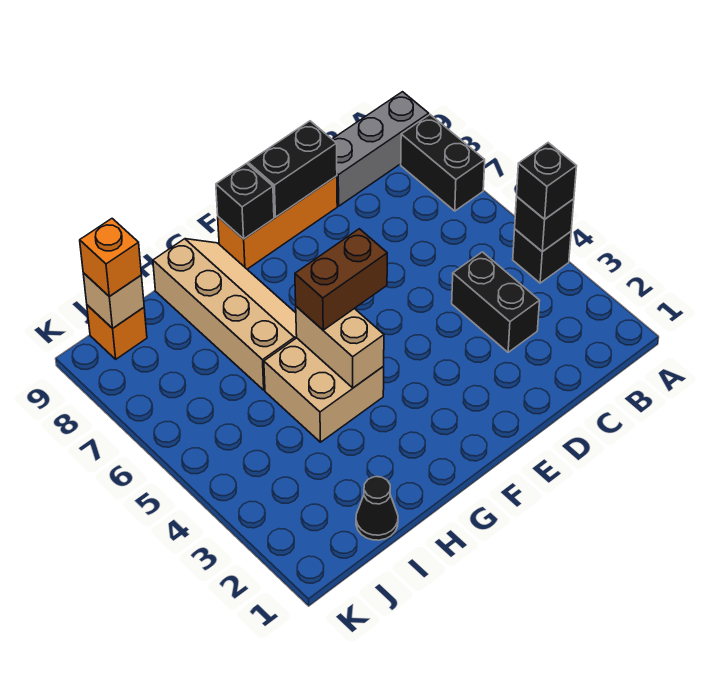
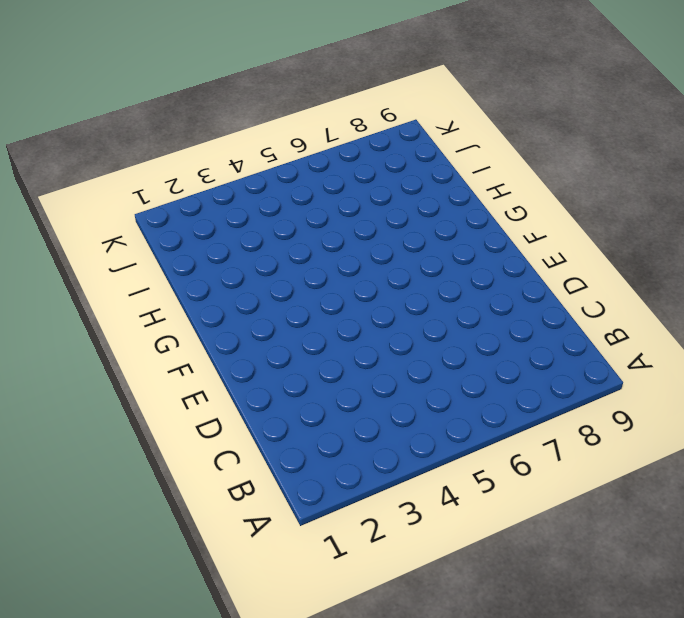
none -> black 1x1 brick [513,229,571,283]
none -> black 1x2 brick [401,115,485,211]
none -> grey 1x3 brick [332,92,429,206]

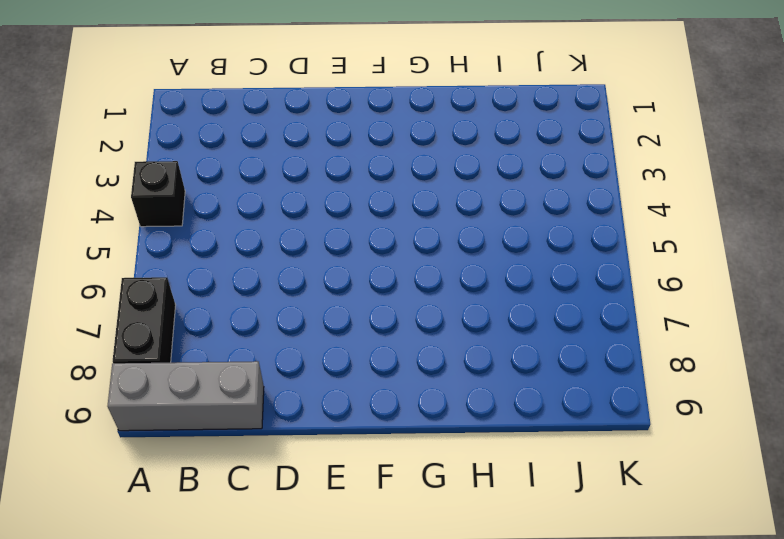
none -> black 1x2 brick [452,252,540,352]
none -> orange 1x3 brick [218,176,337,269]
none -> tan 2x2 brick [264,338,384,442]

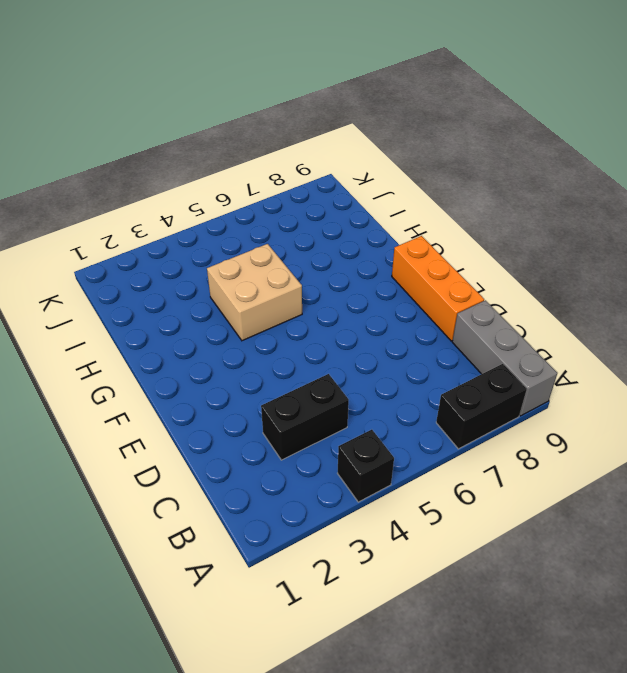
none -> tan 2x4 slope [153,239,297,390]
none -> black 1x1 cone [356,477,398,540]
none -> orange 1x1 brick [87,305,147,359]

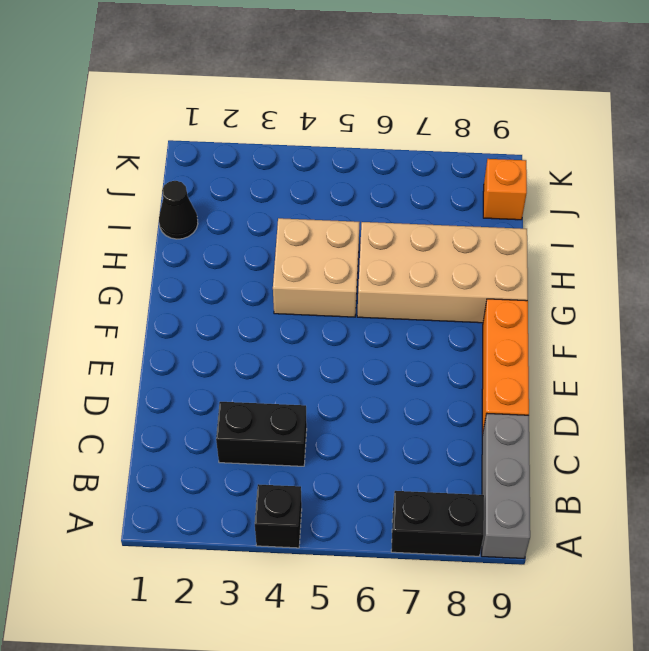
tan 2x4 brick [357,222,528,323] -> tan 2x4 slope [153,239,297,390]
none -> black 1x1 brick [515,197,574,252]
none -> black 1x2 brick [248,121,337,217]
none -> black 1x1 brick [216,164,274,239]

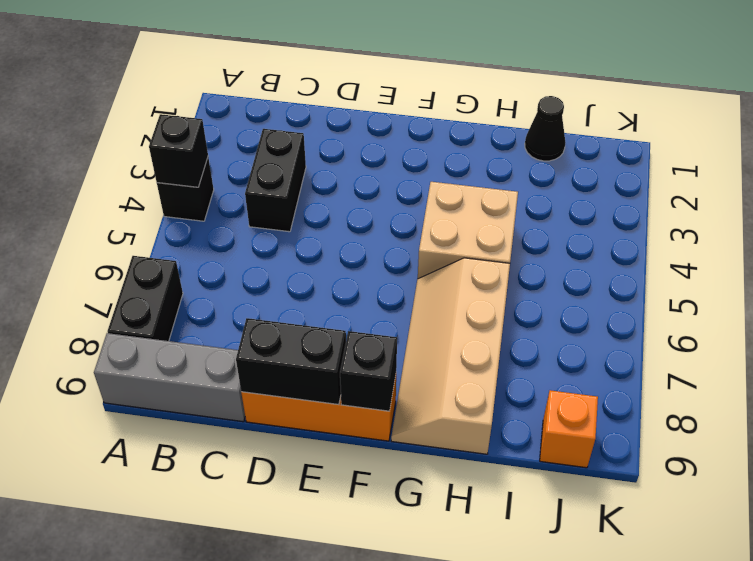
none -> tan 1x2 brick [296,307,384,388]
none -> tan 1x1 brick [83,273,144,328]
none -> black 1x1 brick [517,143,577,219]

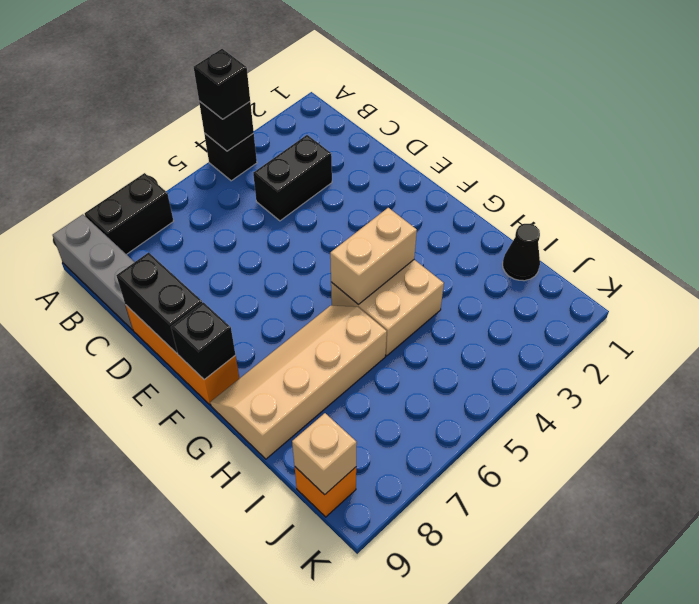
none -> brown 1x2 brick [295,229,387,330]
none -> orange 1x1 brick [80,219,141,296]

